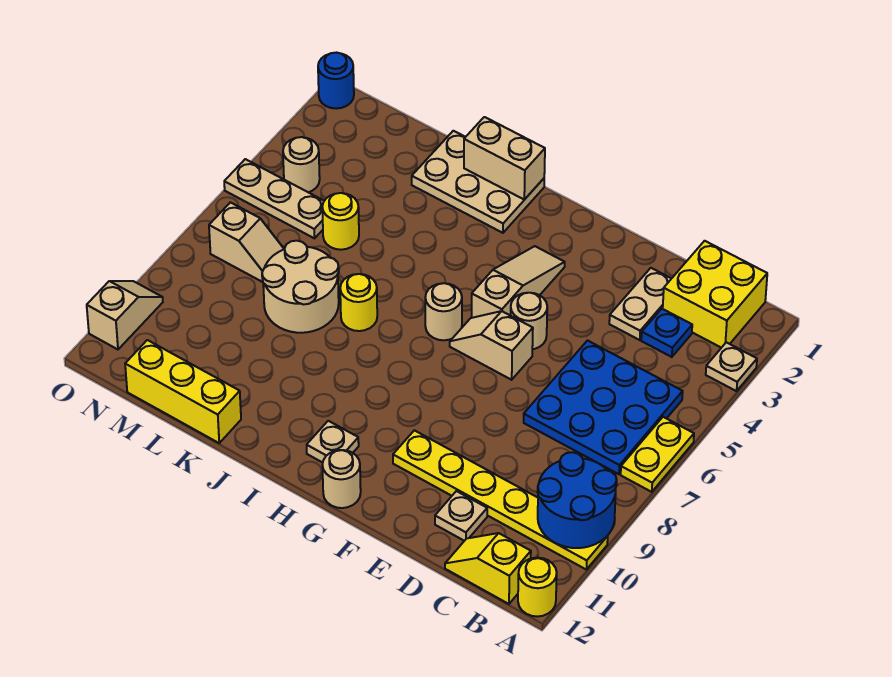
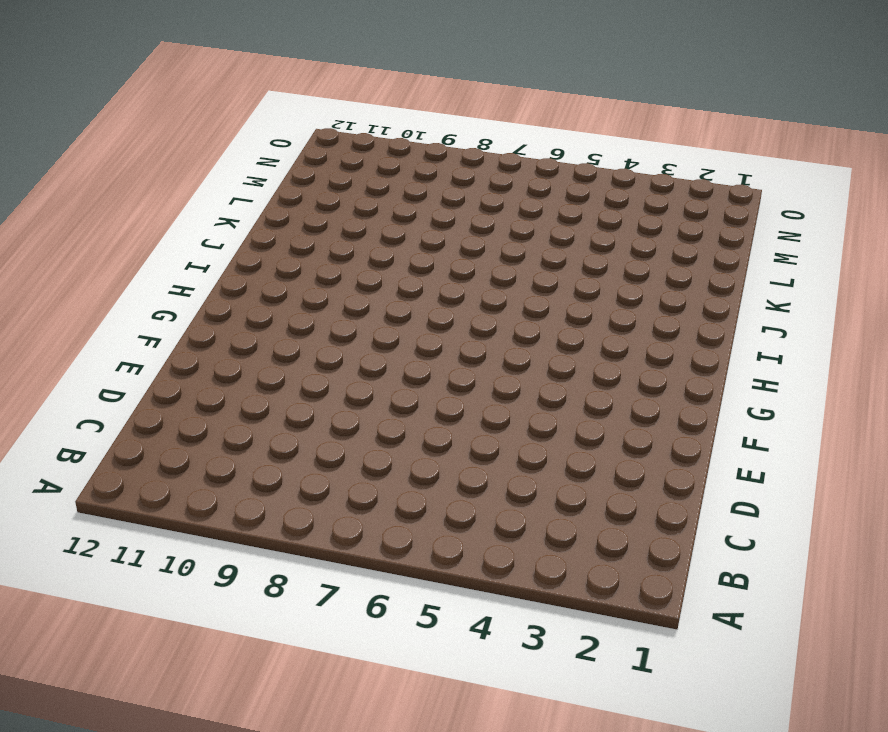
none -> tan 1x1 plate [706,342,757,391]
none -> yellow 1x2 plate [621,417,694,492]
none -> yellow 1x6 plate [393,430,608,569]

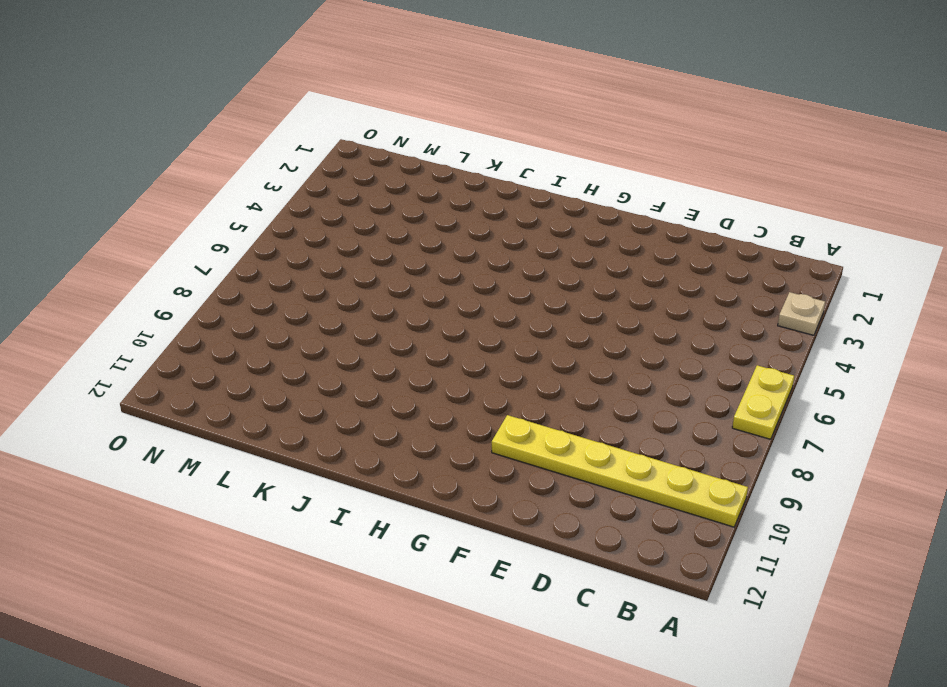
none -> yellow 1x1 round brick [518,558,557,617]
none -> yellow 2x2 brick [663,241,767,348]
none -> blue 3x3 plate [524,341,683,474]

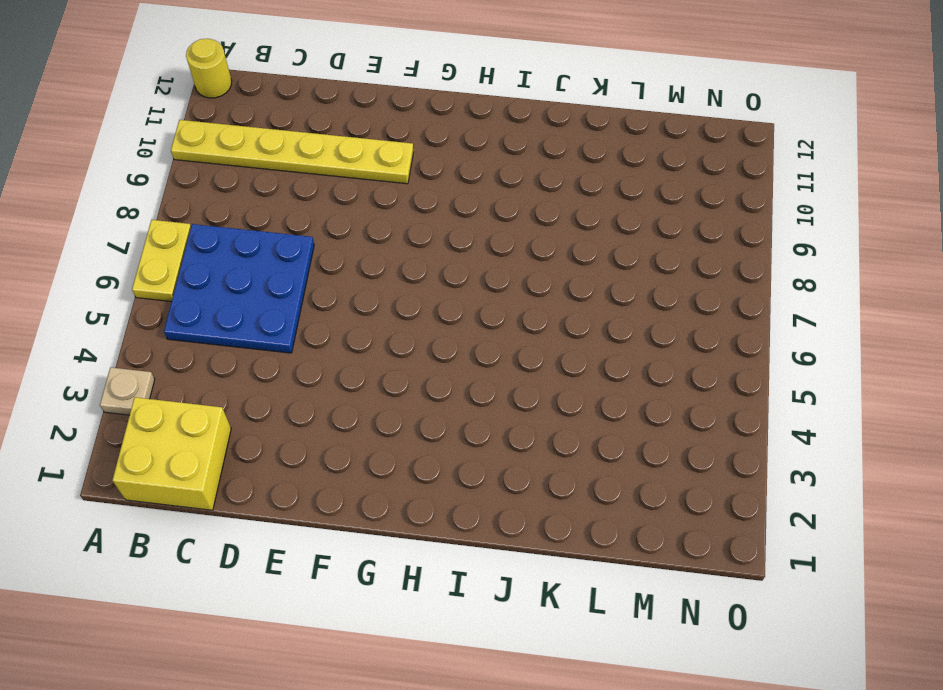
none -> yellow 1x2 slope [445,533,531,604]
none -> blue 1x1 plate [641,309,692,357]
none -> tan 1x2 plate [609,268,672,340]

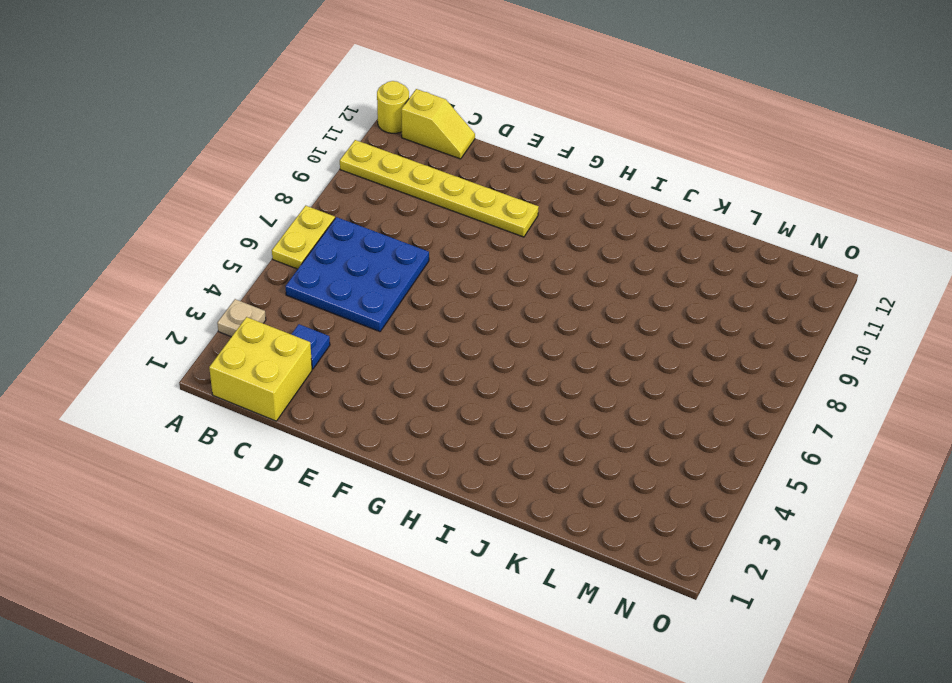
none -> tan 1x2 plate [609,268,672,340]
none -> tan 1x1 plate [435,491,487,541]
none -> tan 1x1 round brick [511,293,547,349]

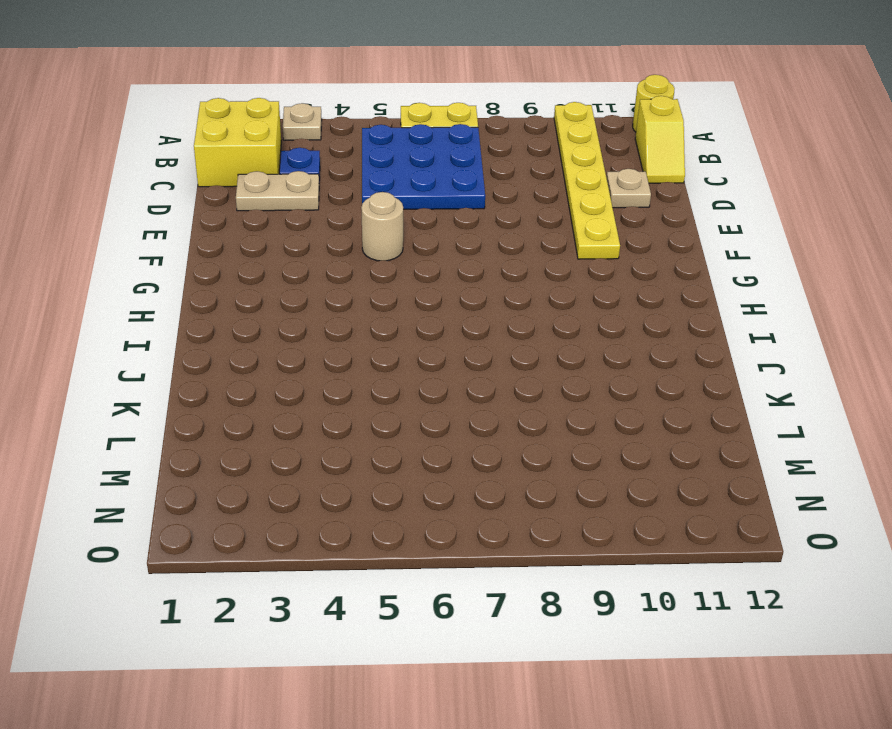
none -> tan 1x2 slope [450,311,533,380]
none -> tan 1x3 slope [472,246,565,318]
none -> tan 1x1 round brick [322,450,361,508]

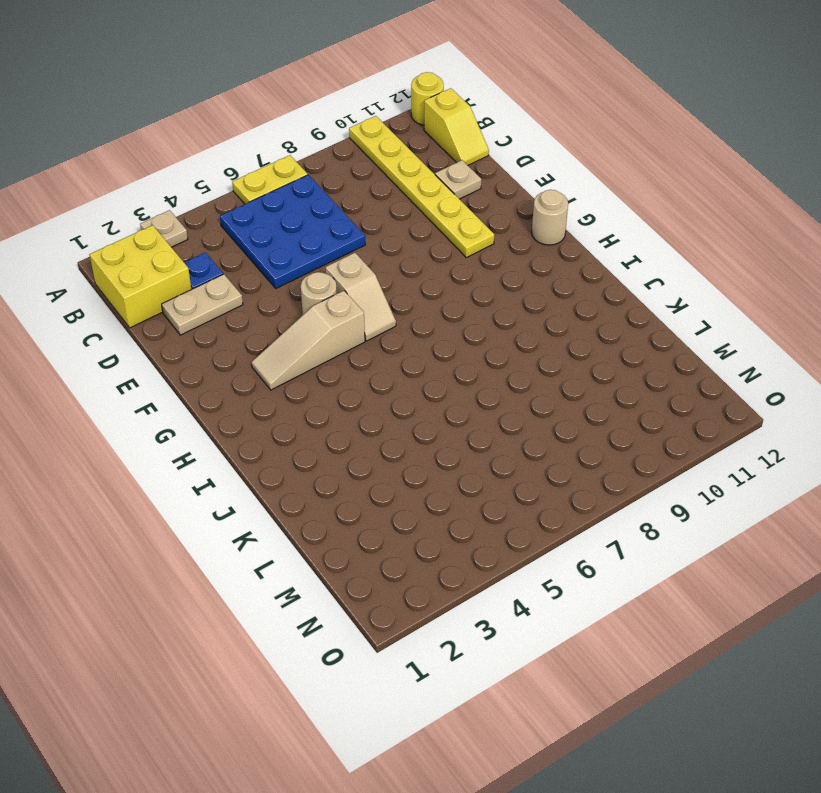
none -> tan 1x1 round brick [425,283,462,340]
none -> tan 1x1 plate [307,421,359,463]
none -> tan 2x3 plate [412,131,544,233]

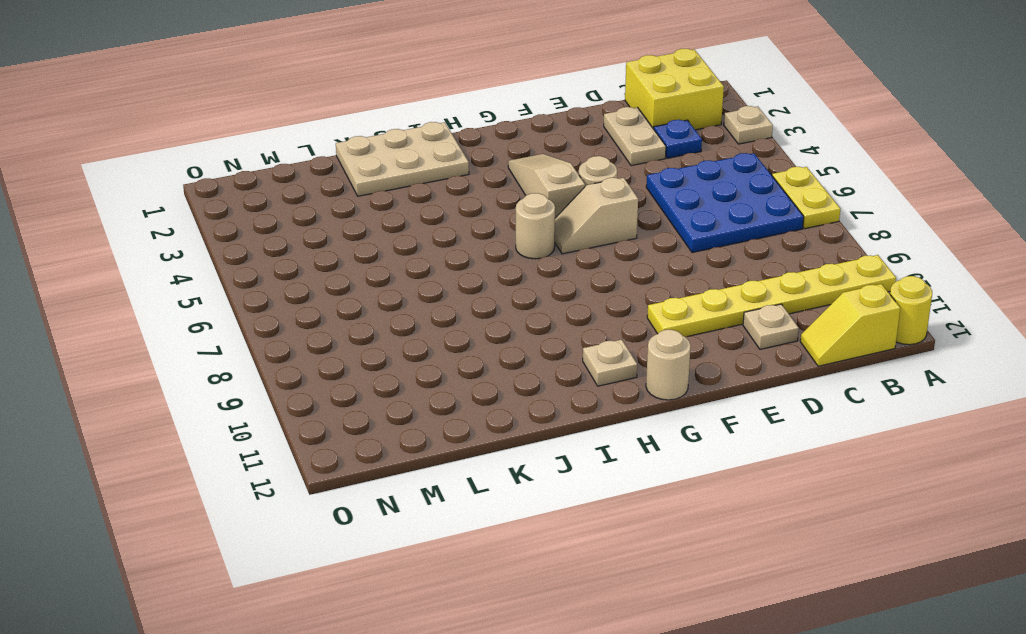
none -> yellow 1x1 round brick [340,274,377,331]
none -> tan 2x2 round brick [262,241,339,333]
none -> yellow 1x3 brick [125,340,241,443]

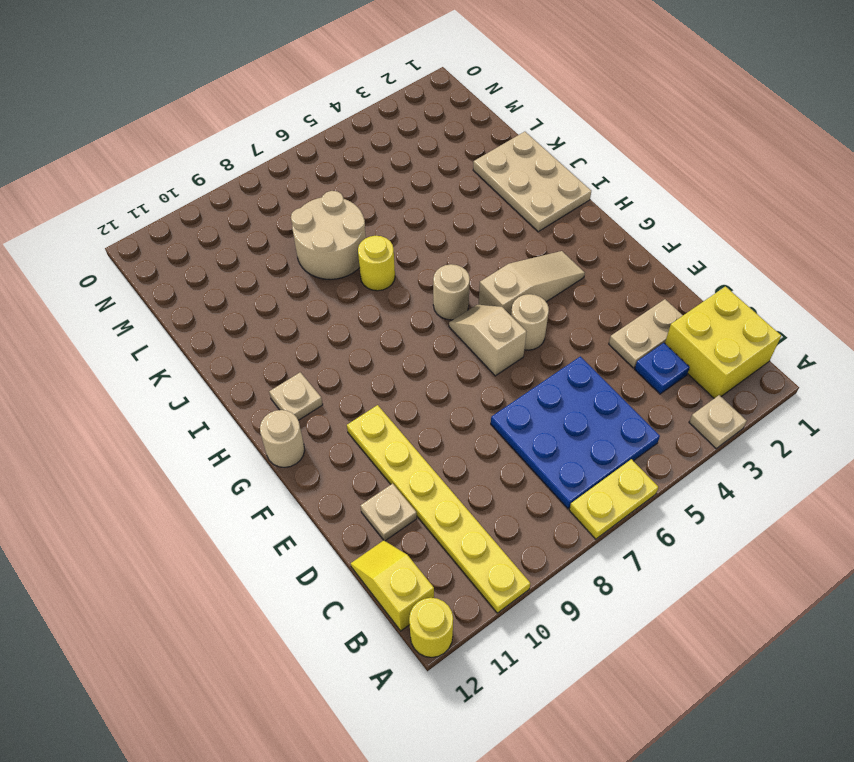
none -> yellow 1x3 brick [125,340,241,443]
none -> yellow 1x1 round brick [322,193,359,250]
none -> tan 1x3 plate [224,159,324,238]

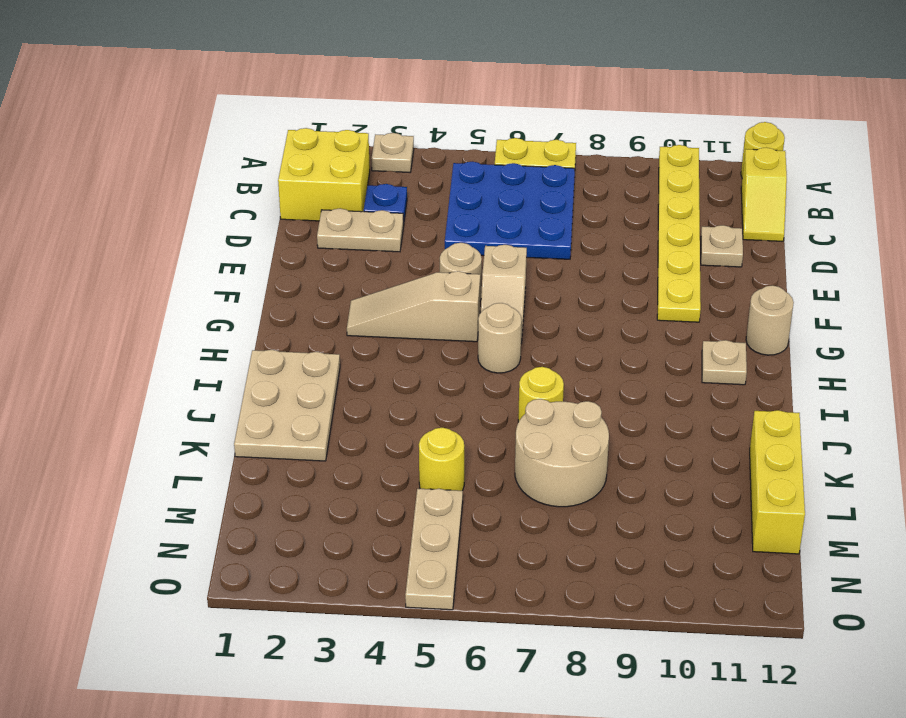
none -> tan 1x2 slope [209,202,284,282]
none -> tan 1x1 round brick [283,137,320,192]
none -> blue 1x1 round brick [318,53,354,109]

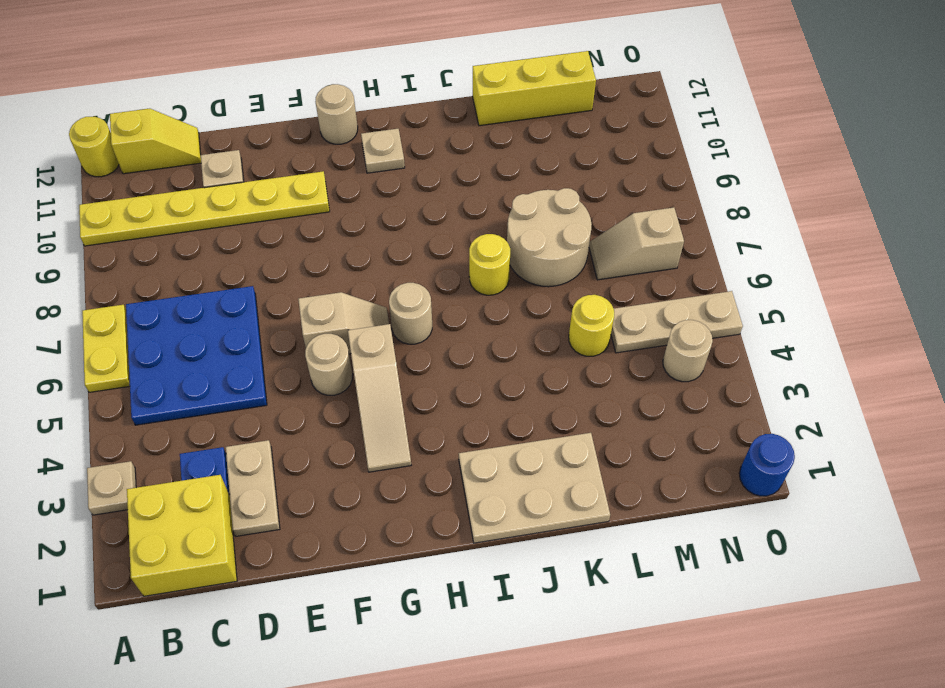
none -> tan 1x2 slope [87,281,163,349]
none -> blue 2x2 round brick [537,452,617,548]
none -> tan 1x2 brick [464,117,545,200]

